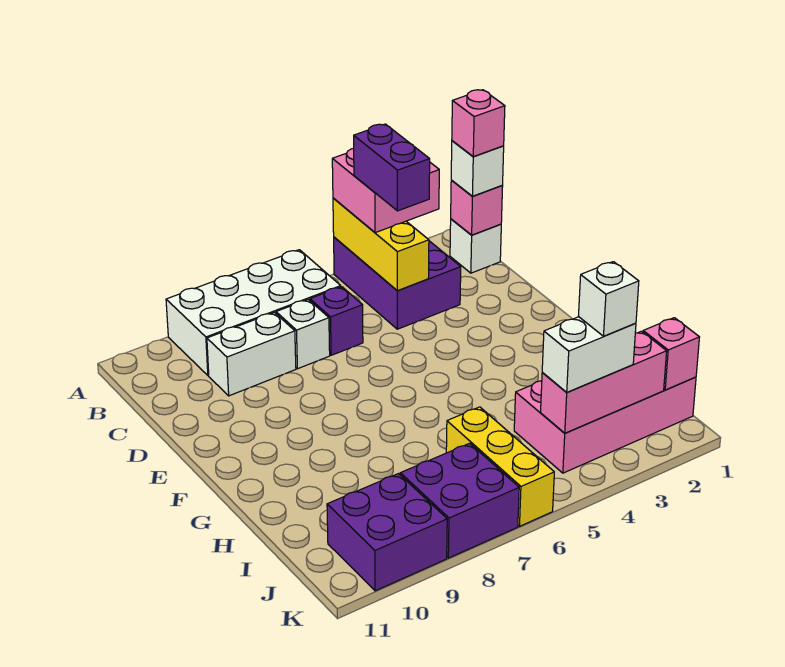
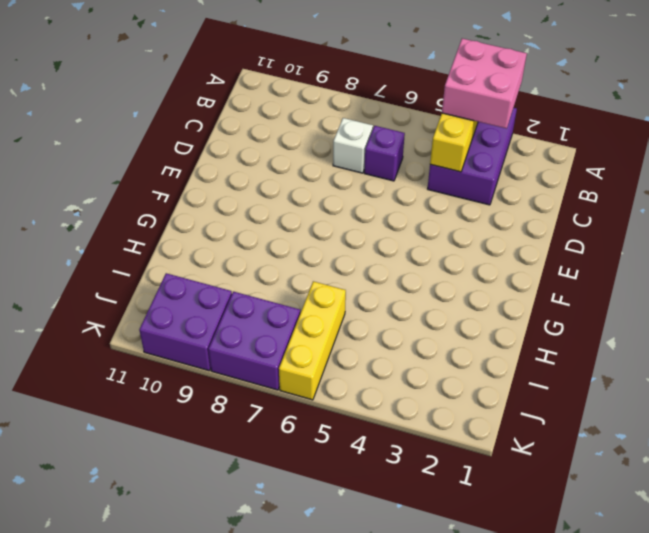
none -> white 2x4 brick [166,250,341,376]
none -> white 1x1 brick [450,219,501,273]
none -> white 1x2 brick [207,312,296,396]

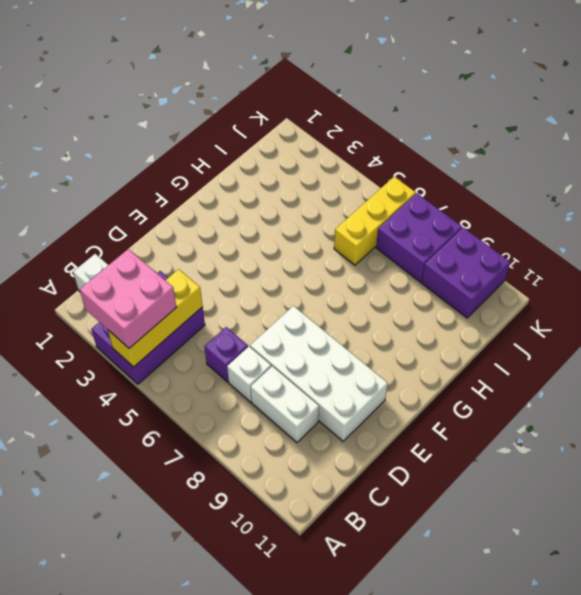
white 2x4 brick [250,306,388,441] -> white 2x4 brick moved to [166,250,341,376]
none -> pink 2x4 brick [514,377,696,473]
none -> pink 1x1 brick [451,180,503,235]
none -> pink 1x1 brick [643,318,699,390]

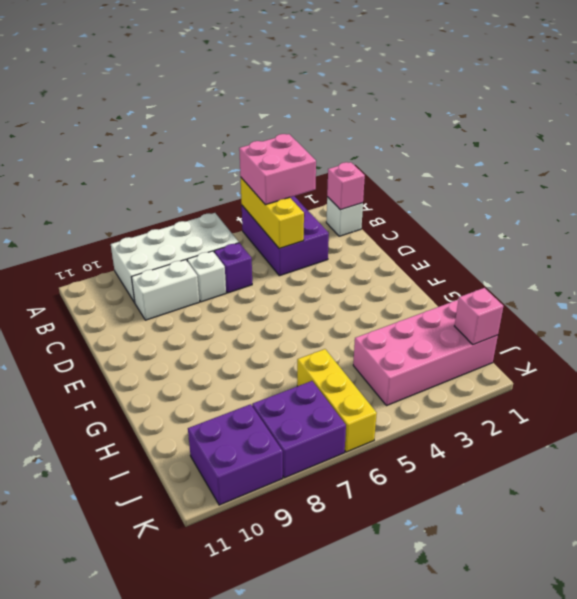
none -> pink 1x3 brick [541,331,667,433]
none -> white 1x1 brick [451,141,504,196]
none -> white 1x2 brick [542,317,636,392]

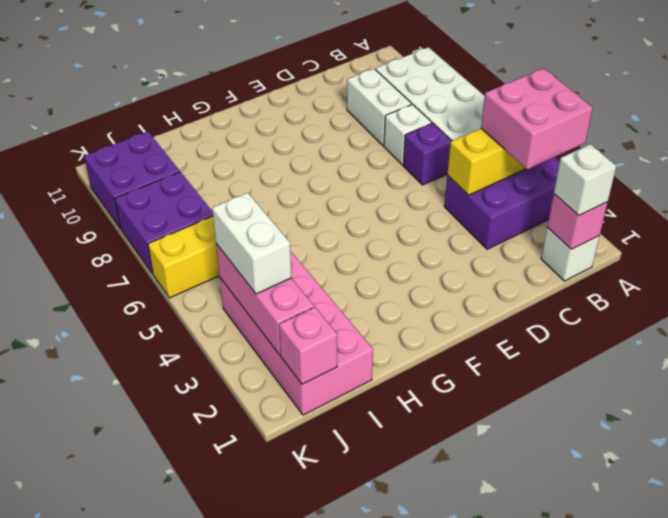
none -> pink 1x1 brick [452,90,505,157]
none -> purple 1x2 brick [354,124,430,211]
none -> white 1x1 brick [578,262,639,336]

